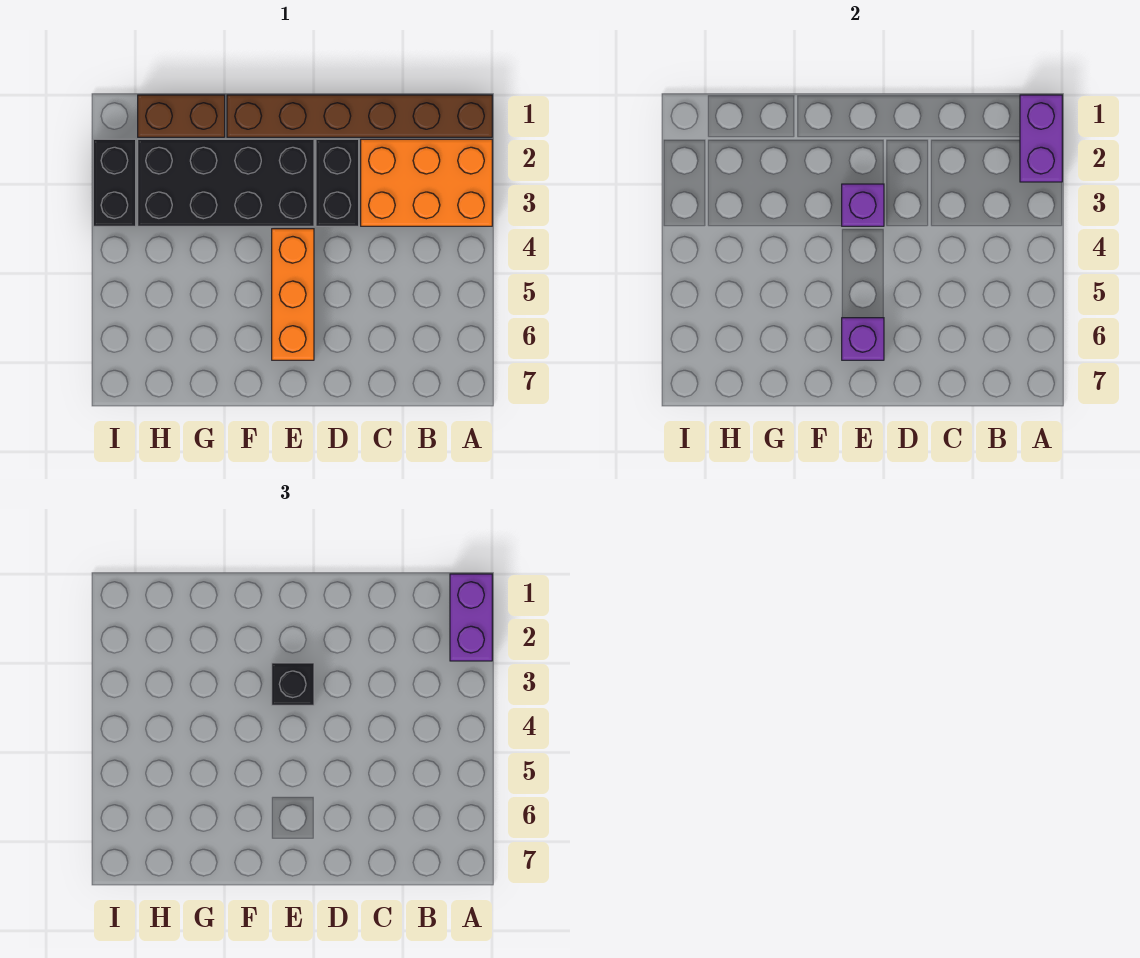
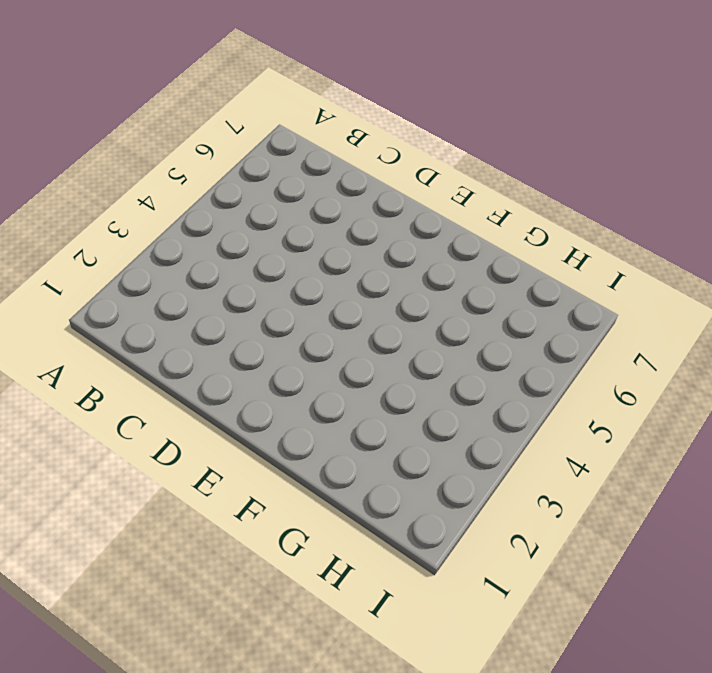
none -> brown 1x6 brick [227,95,492,137]
none -> orange 2x3 brick [361,139,492,226]
none -> black 1x2 brick [316,139,359,226]

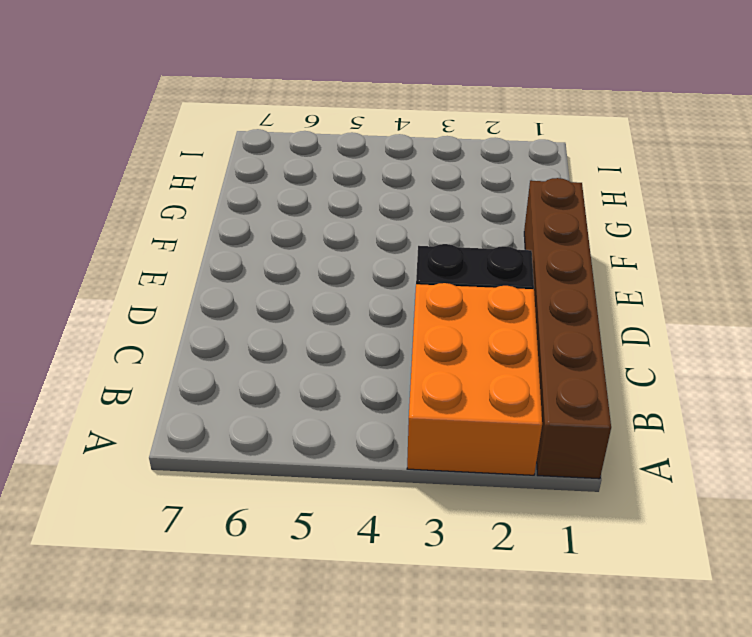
none -> black 2x4 brick [138,139,314,226]
none -> orange 1x3 brick [272,229,314,360]
none -> brown 1x2 brick [138,95,225,137]

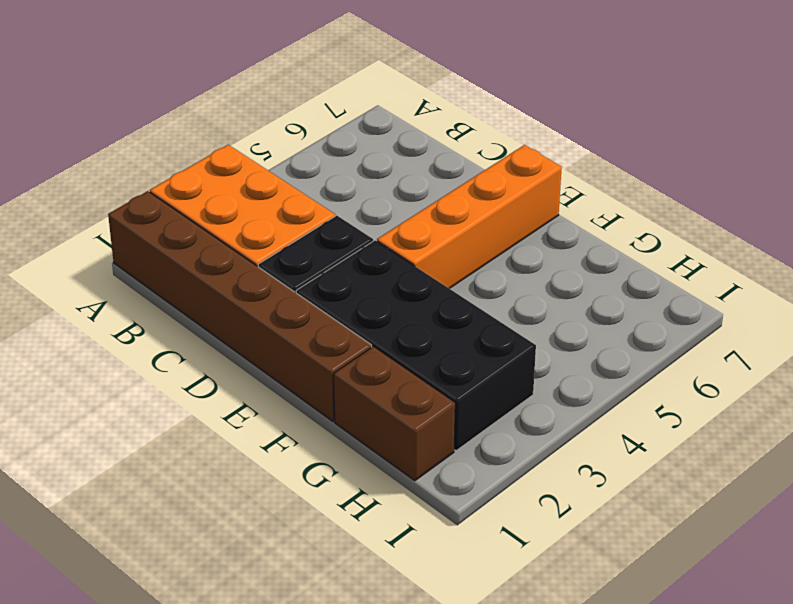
orange 1x4 brick [377,145,562,289] -> orange 1x3 brick [272,229,314,360]
none -> black 1x2 brick [93,139,136,226]
none -> purple 1x2 brick [1020,95,1062,182]
none -> purple 1x1 brick [842,184,884,226]

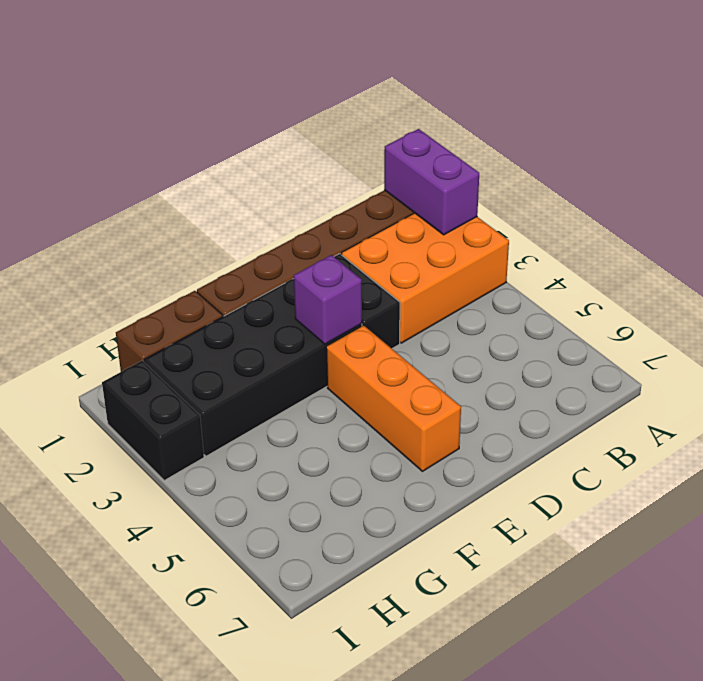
none -> purple 1x1 brick [842,318,884,360]
none -> purple 1x2 brick [450,574,492,661]
none -> black 1x1 brick [272,663,314,705]

